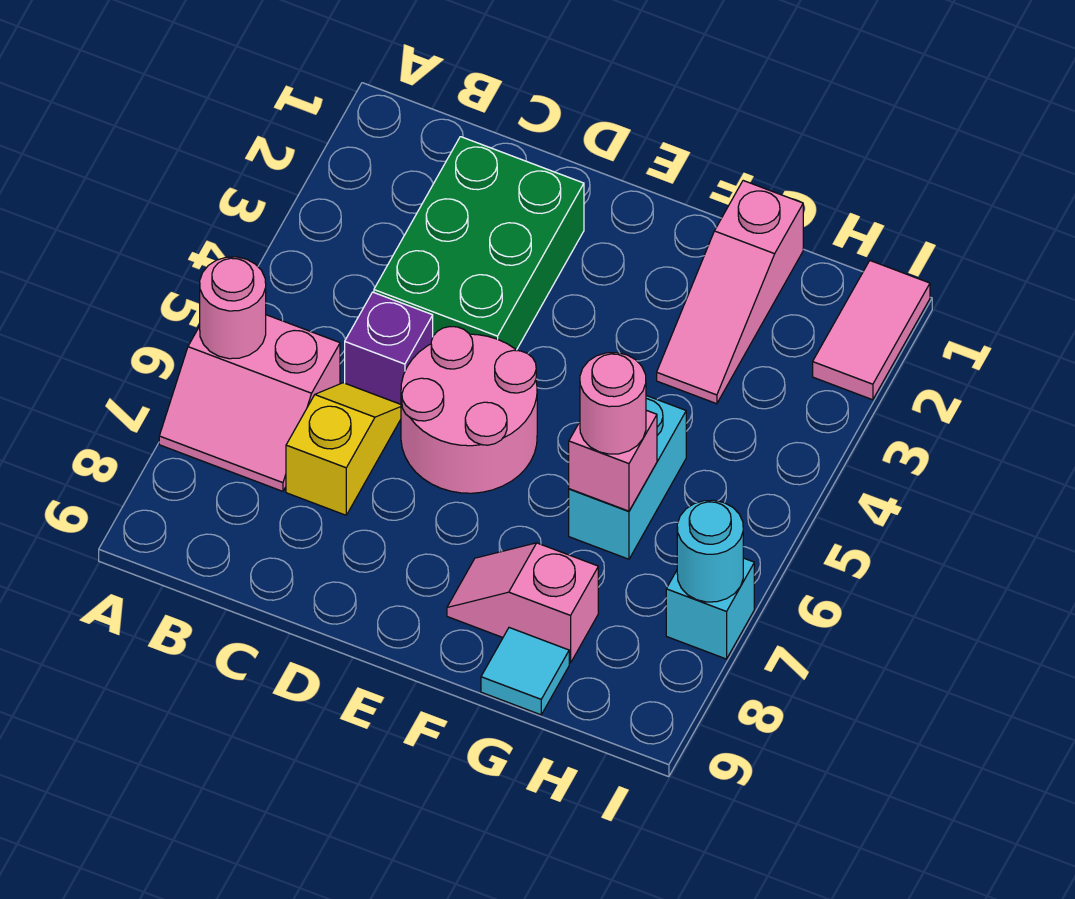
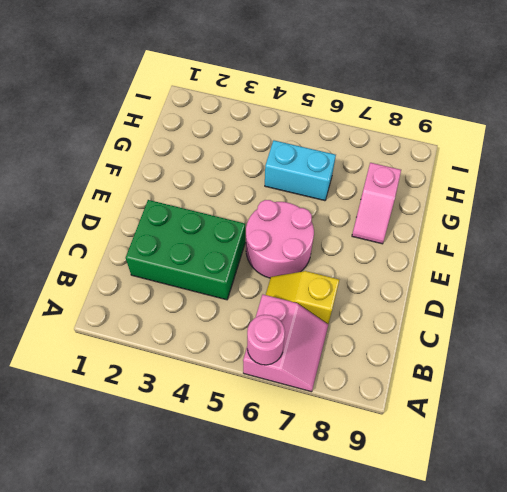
none -> purple 1x1 brick [345,292,433,404]
none -> pink 1x3 slope [657,181,803,404]
none -> cyan 1x1 tile [481,628,569,715]

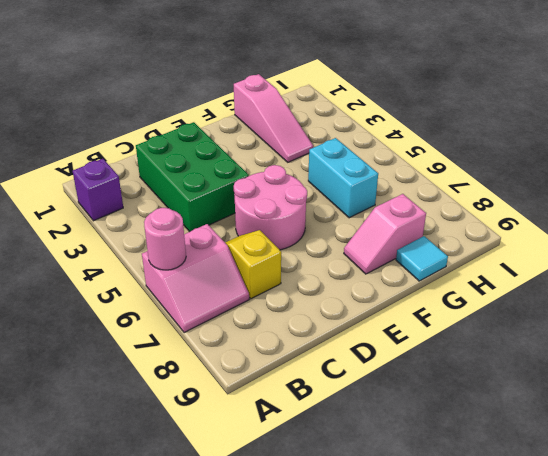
purple 1x1 brick [73,159,123,221] -> purple 1x1 brick moved to [345,292,433,404]
none -> pink 1x2 tile [813,261,930,400]
none -> cyan 1x1 brick [666,558,754,659]
none -> pink 1x1 brick [569,410,657,511]

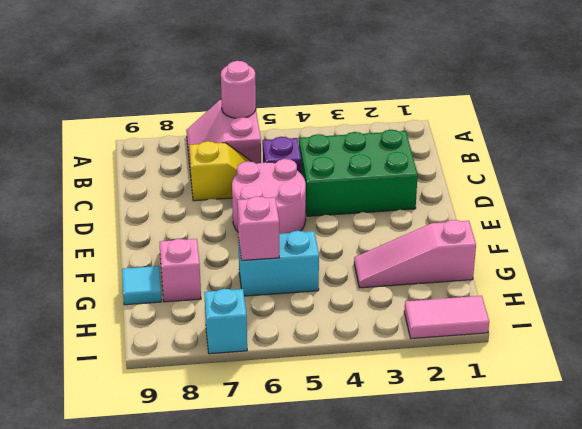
none -> cyan 1x1 round brick [677,500,743,602]
none -> pink 1x1 round brick [580,353,646,454]

